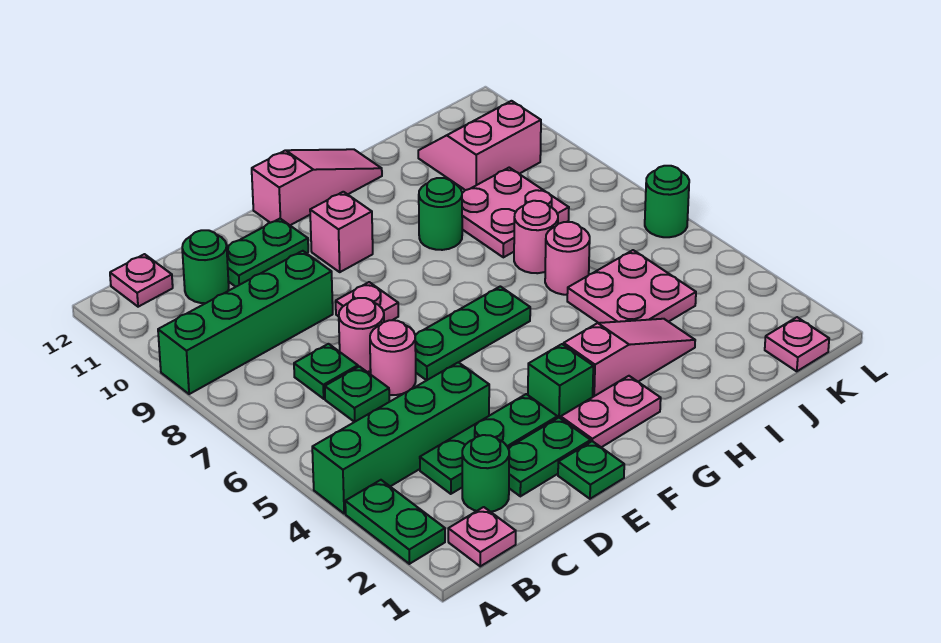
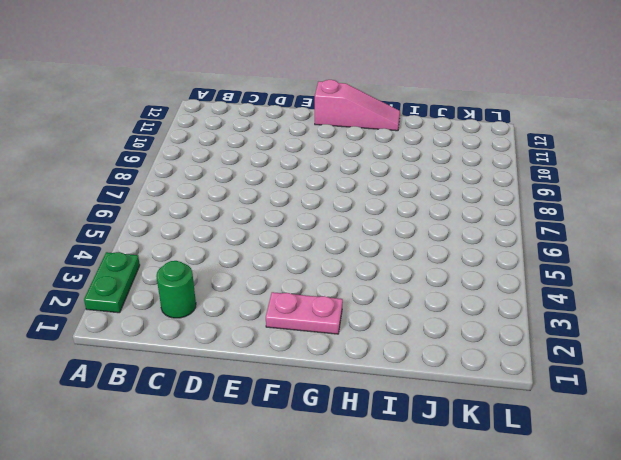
none -> green 1x4 brick [312,362,489,514]
none -> green 1x4 brick [158,251,333,394]
none -> pink 1x1 plate [448,507,516,566]
none -> pink 1x1 plate [110,254,173,307]

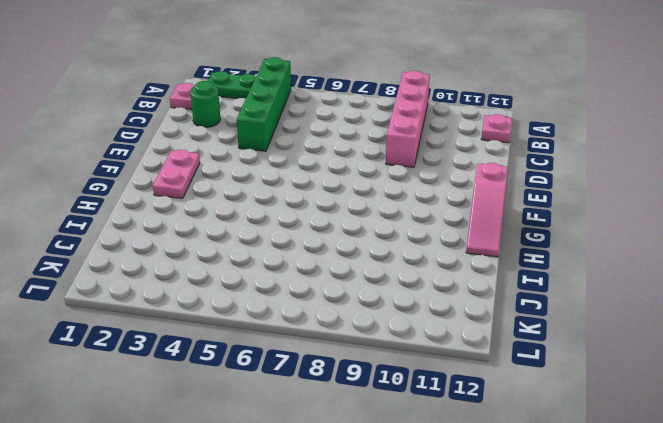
pink 1x4 brick [386,71,430,167] -> green 1x4 brick [158,251,333,394]
none -> green 1x3 plate [420,394,557,494]
none -> green 1x1 plate [325,366,389,422]
none -> green 1x1 plate [294,344,358,399]
none -> green 1x1 round brick [182,230,229,303]

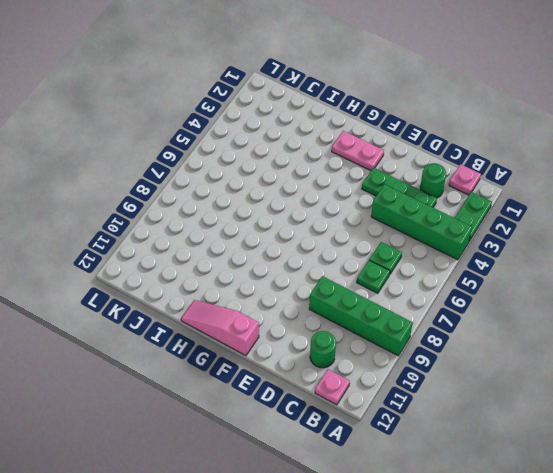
none -> green 1x2 plate [508,418,591,496]
none -> pink 1x1 round brick [370,320,416,395]
none -> pink 1x1 round brick [339,298,384,372]
none -> green 1x2 plate [227,219,308,287]

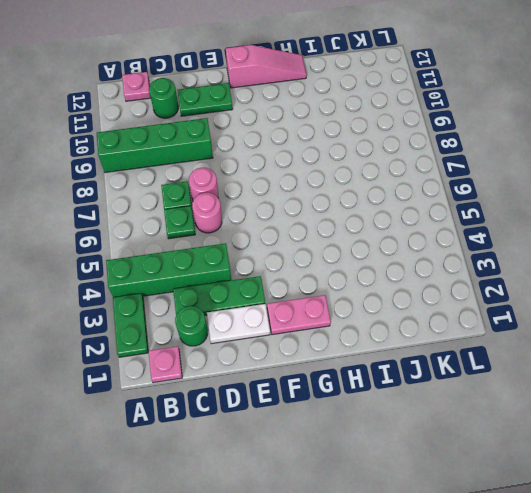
white 1x2 plate [207,304,270,344] -> green 1x2 plate [508,418,591,496]
none -> green 1x1 plate [558,441,624,499]
none -> green 1x3 plate [415,286,530,380]
none -> pink 1x1 plate [336,282,398,322]
none -> green 1x1 brick [528,344,593,418]

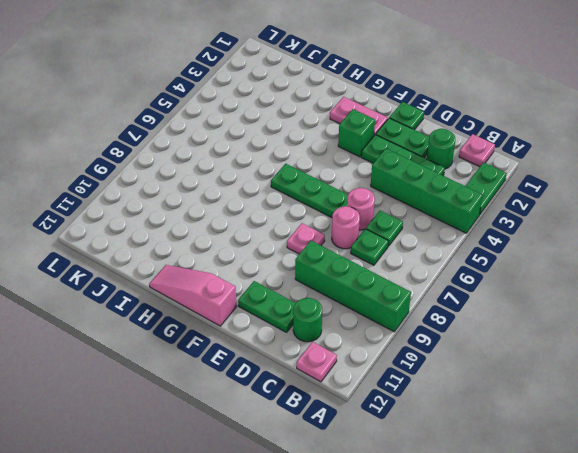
none -> pink 1x1 brick [310,192,373,272]
none -> pink 1x3 slope [564,319,695,397]
none -> green 1x1 round brick [419,178,462,250]
none -> pink 2x2 plate [567,250,696,323]

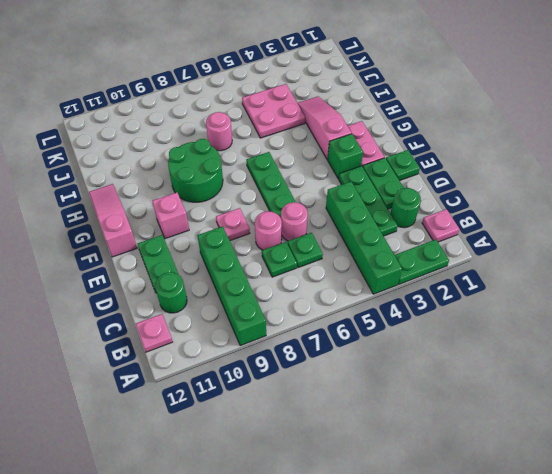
green 2x2 round brick [168,139,223,202] -> green 1x1 round brick [419,178,462,250]
none -> pink 1x1 round brick [545,222,590,295]
none -> pink 2x2 plate [462,168,569,257]
none -> pink 2x2 slope [418,101,541,190]
none -> pink 1x1 plate [765,317,829,371]

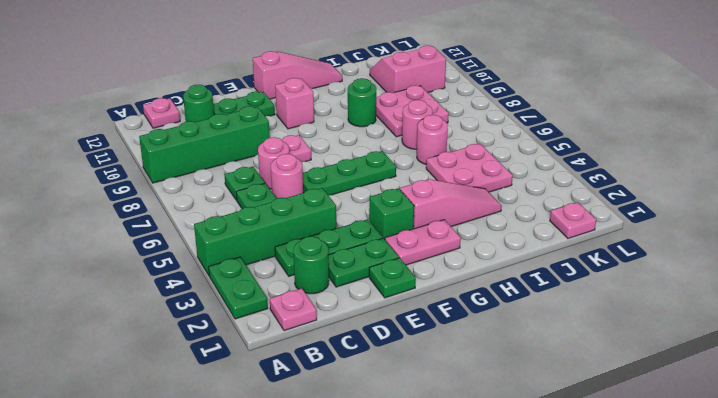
none -> green 1x1 round brick [645,166,689,237]

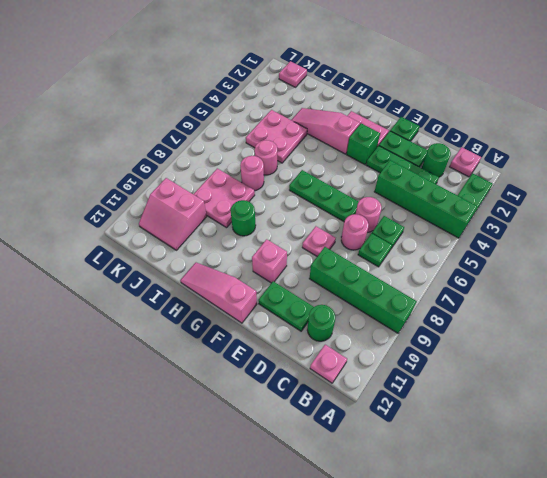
none -> green 1x1 round brick [645,166,689,237]

